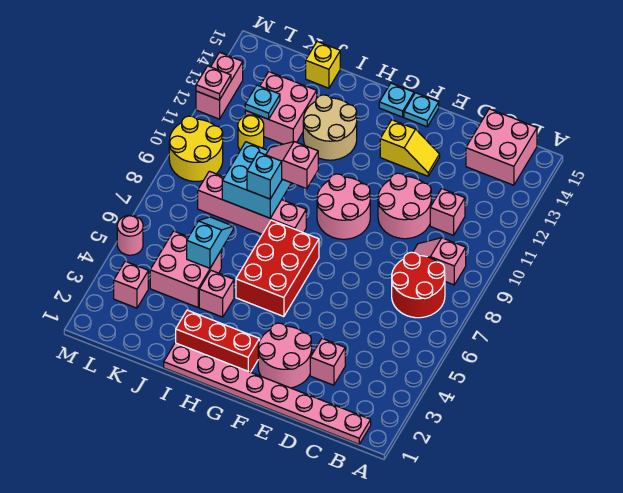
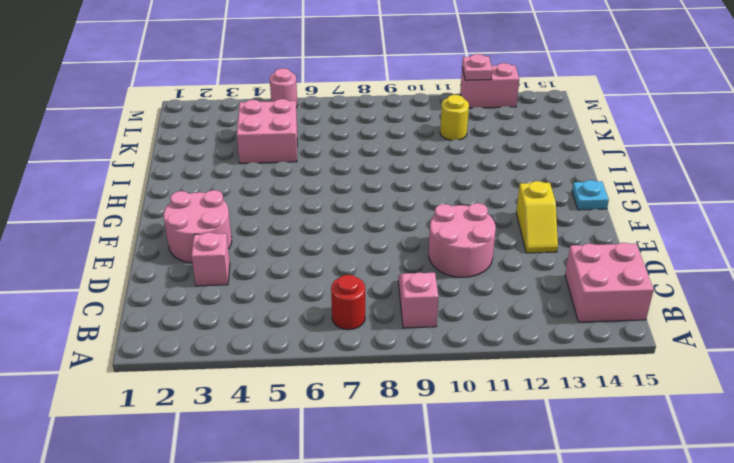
red 1x1 round brick [331,275,365,330] -> red 2x2 round brick [392,252,445,318]
none -> pink 1x8 plate [164,343,371,444]
none -> pink 1x1 brick [430,189,465,235]
none -> pink 2x2 round brick [317,174,370,239]
none -> cyan 1x1 plate [404,93,439,127]

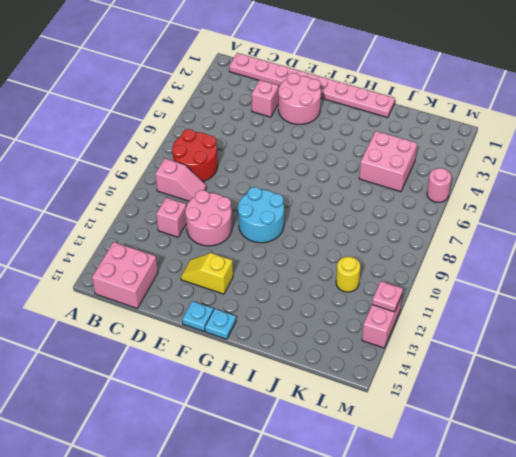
cyan 2x2 round brick [238,187,284,243] -> pink 2x2 round brick [317,174,370,239]
none -> red 1x3 brick [176,310,260,372]
none -> red 2x3 brick [236,220,319,317]
none -> pink 1x4 brick [198,171,306,234]
none -> tan 2x2 round brick [303,95,357,160]

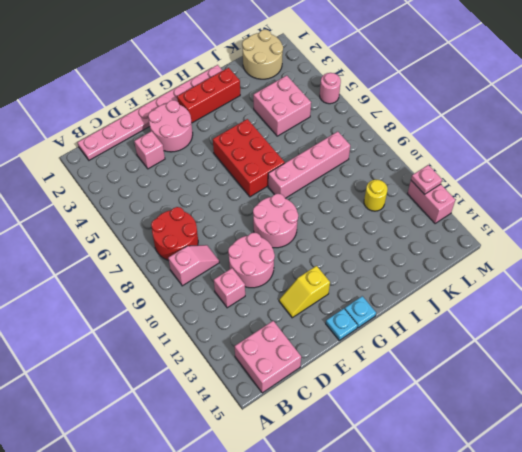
tan 2x2 round brick [242,30,283,79] -> tan 2x2 round brick moved to [303,95,357,160]
none -> pink 1x1 brick [199,270,234,317]
none -> pink 2x2 brick [245,72,317,144]
none -> yellow 1x1 brick [306,41,340,88]
none -> pink 1x1 brick [114,261,148,308]

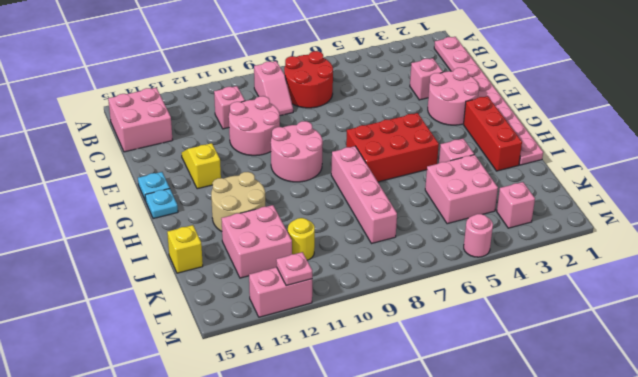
none -> yellow 2x2 round brick [169,116,223,181]
none -> cyan 2x2 brick [222,142,291,218]
none -> cyan 1x2 slope [187,217,233,268]
none -> cyan 1x1 plate [245,85,280,119]

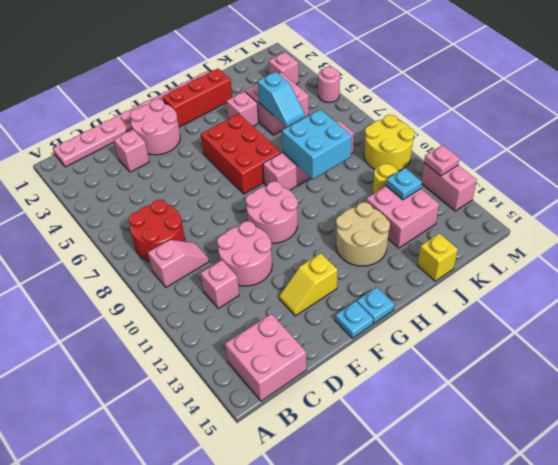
none -> pink 1x2 slope [266,142,318,189]
none -> cyan 1x1 brick [247,152,282,199]

